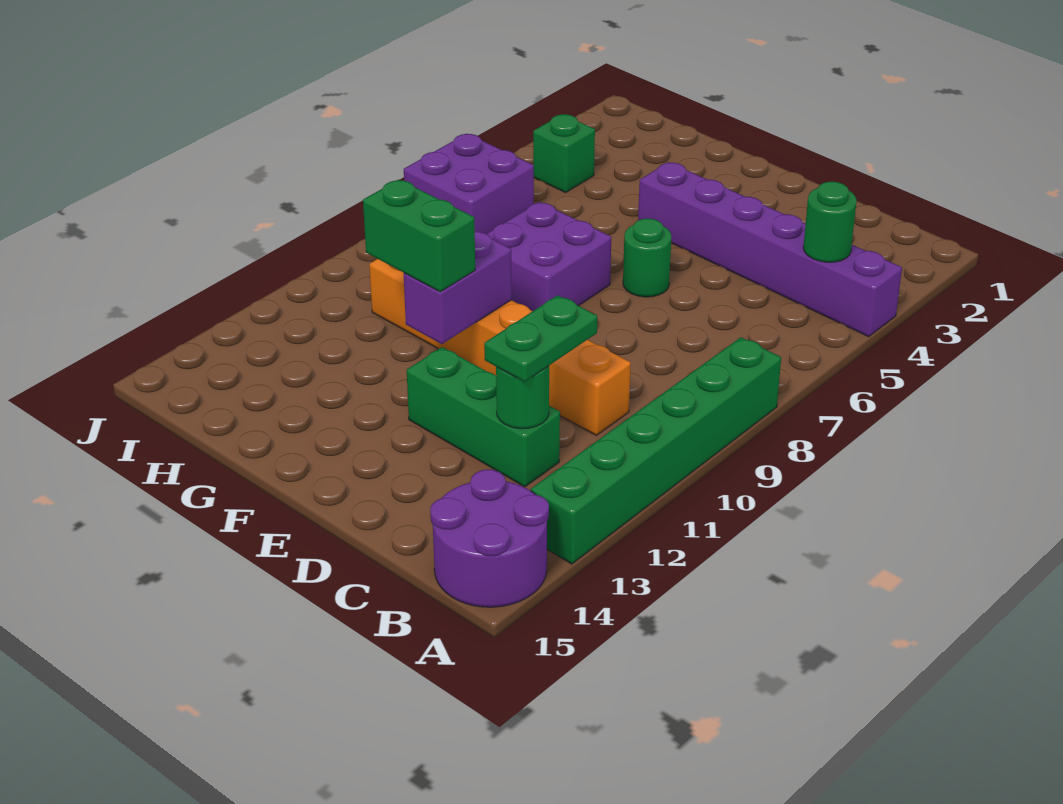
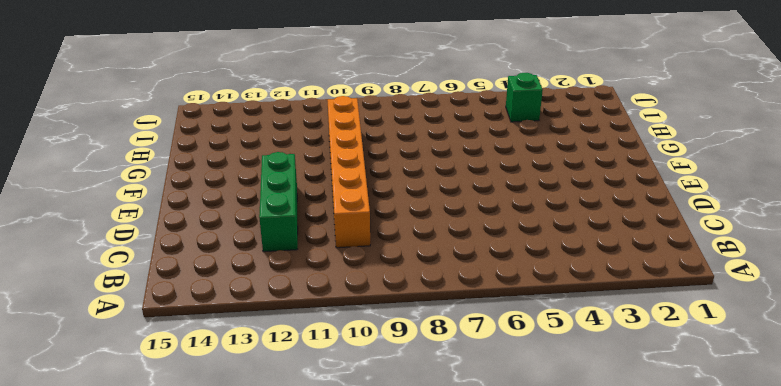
none -> purple 1x6 brick [638,162,902,337]
none -> green 1x6 brick [531,337,781,564]
none -> purple 2x2 round brick [430,470,549,607]

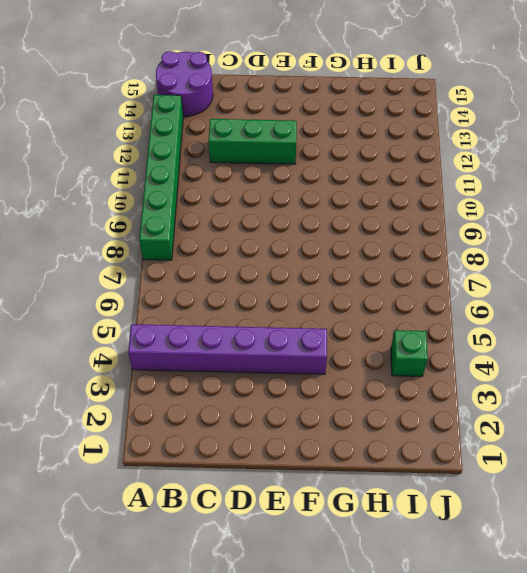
none -> orange 1x6 brick [369,259,631,435]
none -> green 1x1 round brick [623,219,671,297]
none -> purple 2x2 brick [487,202,611,311]

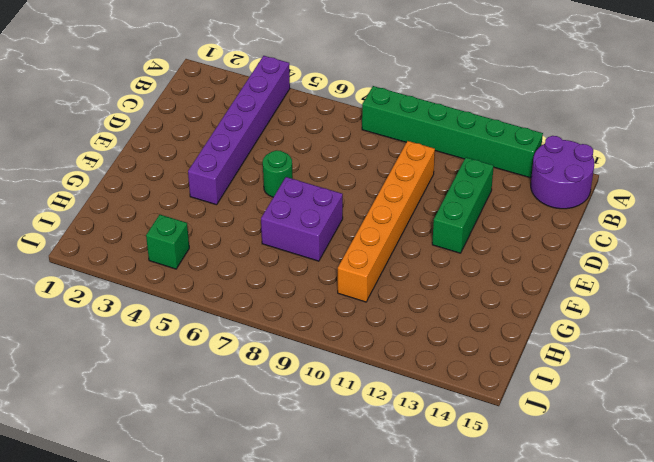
none -> purple 2x2 brick [404,134,534,234]
none -> green 1x1 round brick [803,182,857,262]
none -> green 1x1 round brick [496,366,549,429]

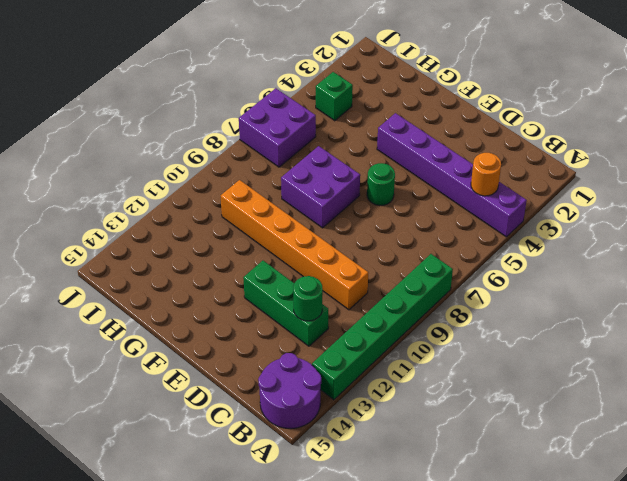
orange 1x1 round brick [471,153,501,196] -> green 1x1 round brick [803,182,857,262]
none -> purple 1x2 brick [404,231,512,344]
none -> green 1x2 plate [484,295,597,382]
none -> green 1x2 brick [363,180,475,292]

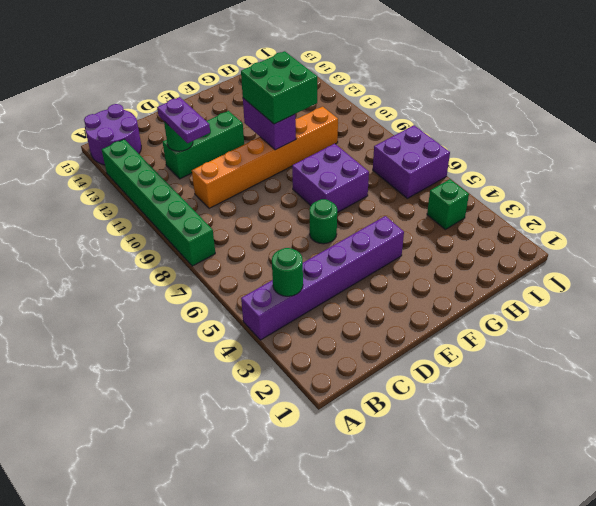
purple 1x2 plate [157,97,210,143] -> green 1x2 plate [484,295,597,382]
green 2x2 brick [241,51,317,124] -> green 1x2 brick [363,180,475,292]

